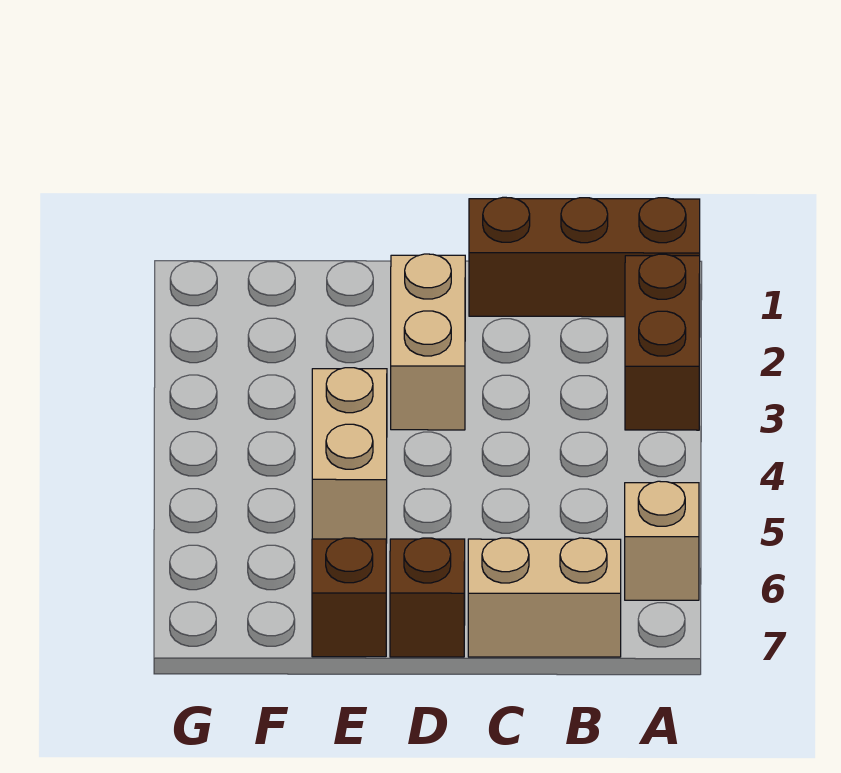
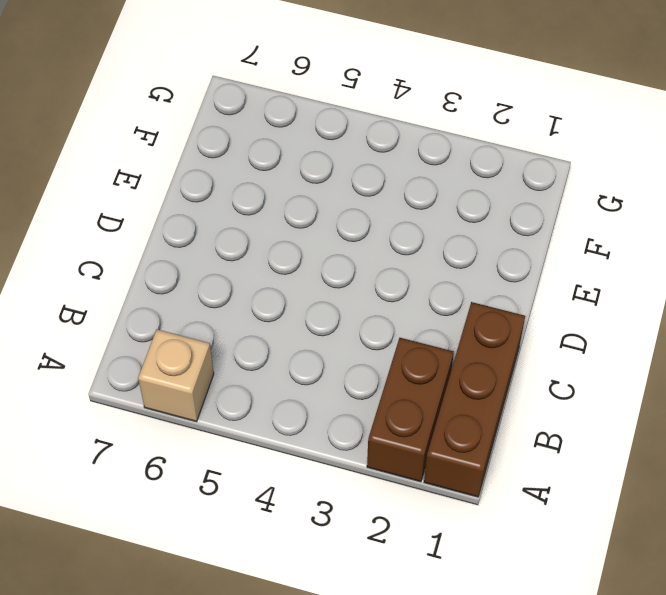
brown 1x2 brick [367,338,454,482] -> brown 1x2 brick turned to [625,254,700,430]
none -> tan 1x2 brick [468,538,621,657]
none -> tan 1x2 brick [391,254,465,430]

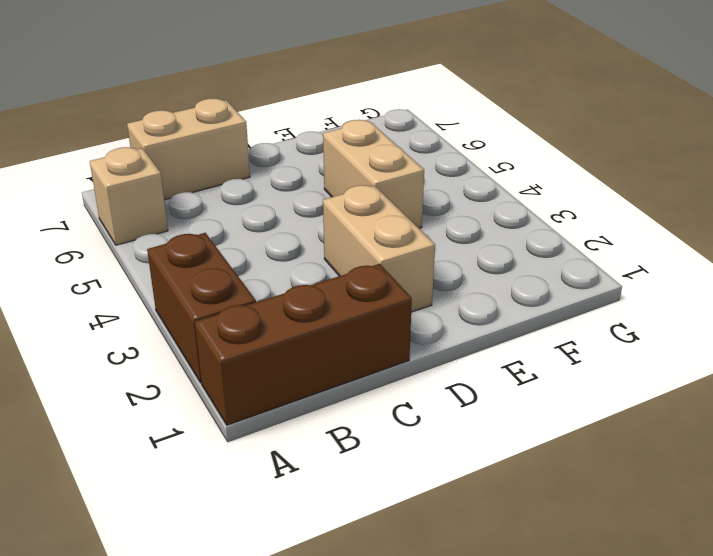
none -> brown 1x1 brick [390,538,465,657]
none -> brown 1x1 brick [312,538,386,657]

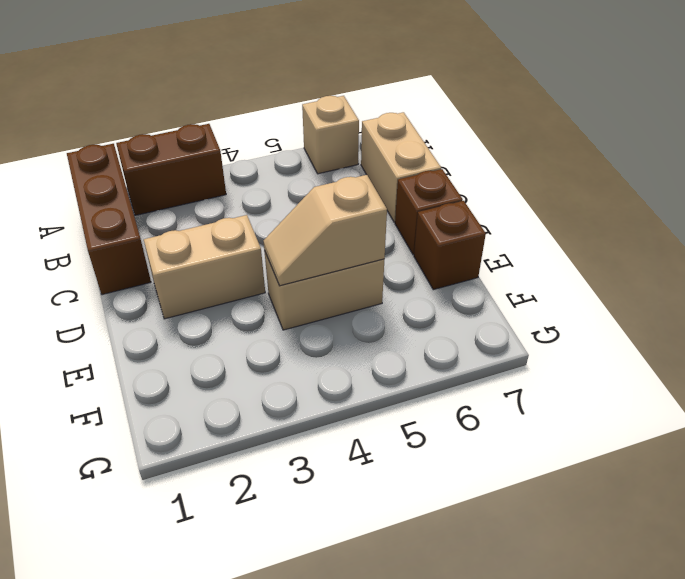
tan 1x2 slope [263,175,387,286] -> none

